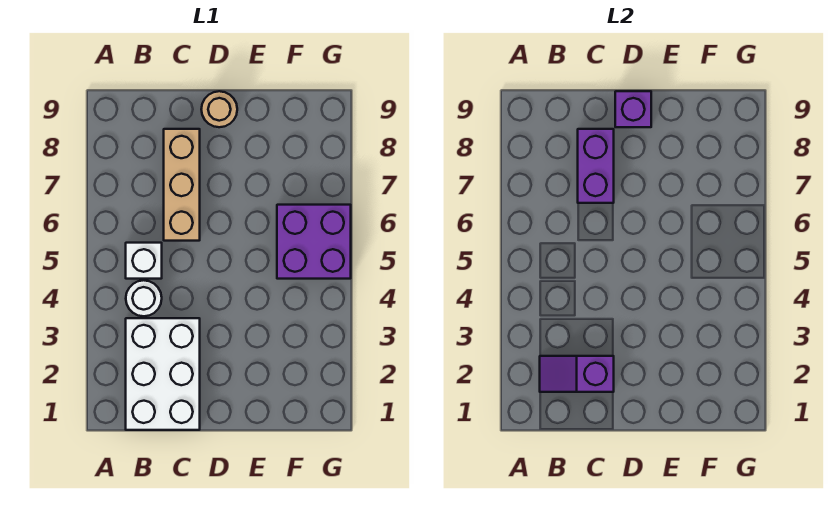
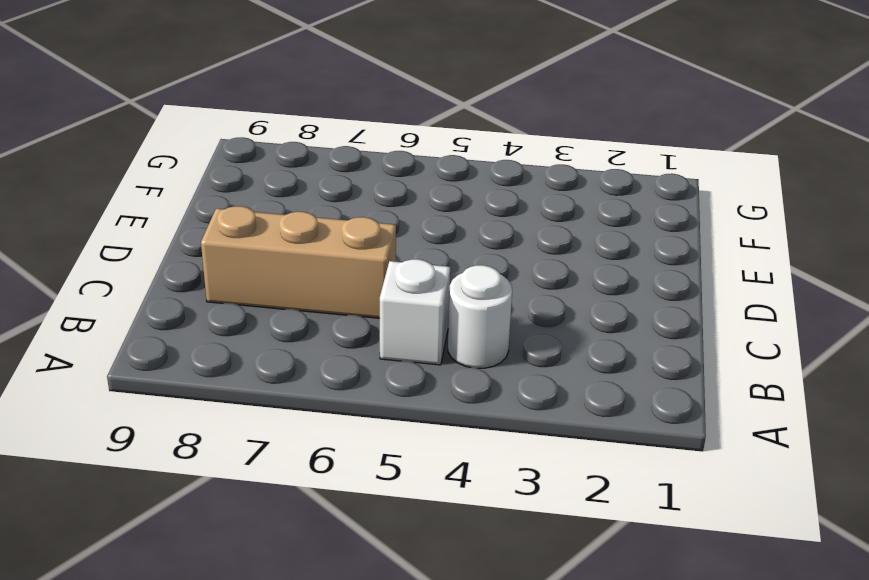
none -> white 2x3 brick [126,318,200,430]
none -> tan 1x1 round brick [201,91,237,127]

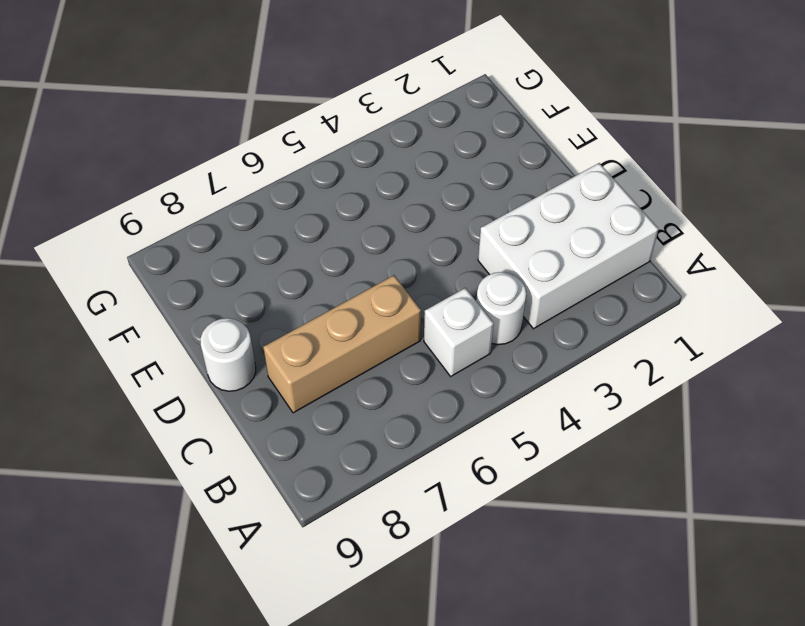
white 1x1 round brick [200,318,256,391] -> tan 1x1 round brick [201,91,237,127]
none -> purple 2x2 brick [277,205,351,279]
none -> purple 1x2 slope [540,356,614,392]

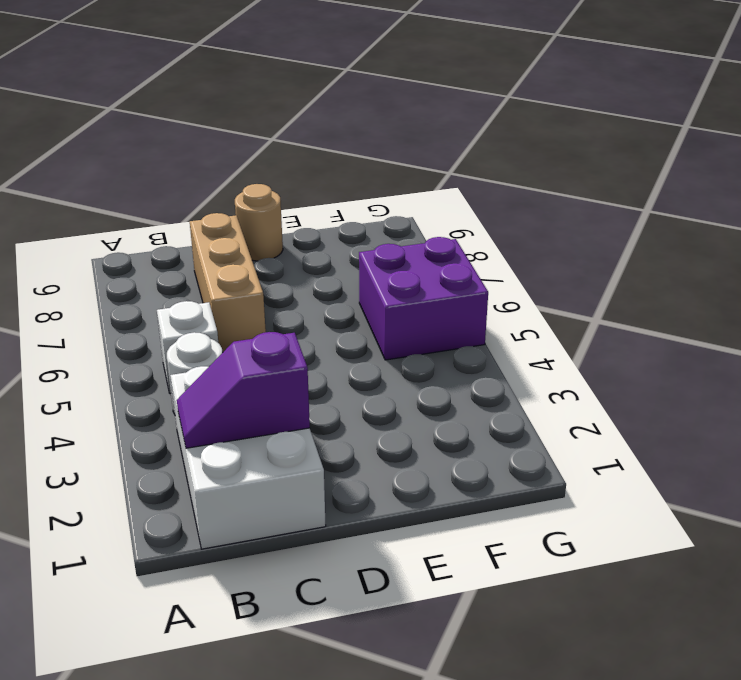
none -> purple 1x2 brick [578,129,614,203]
none -> purple 1x1 brick [615,91,651,127]

